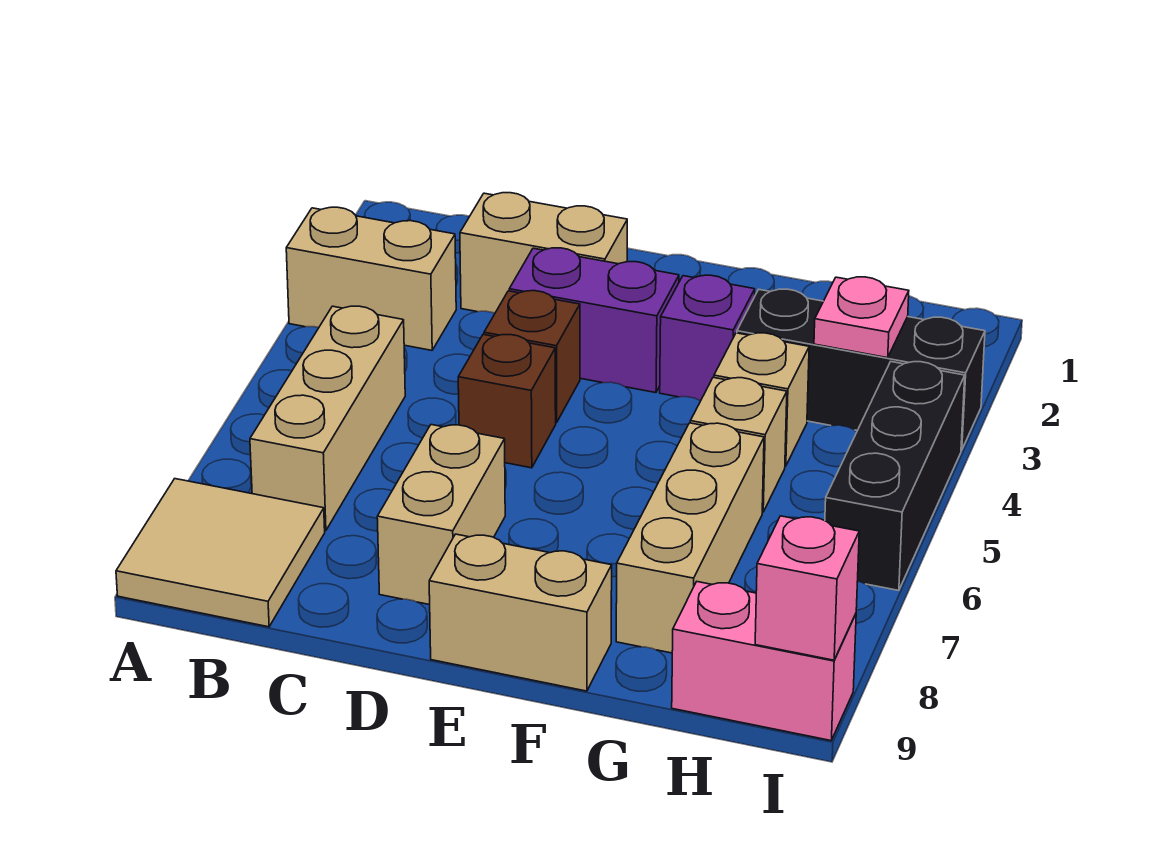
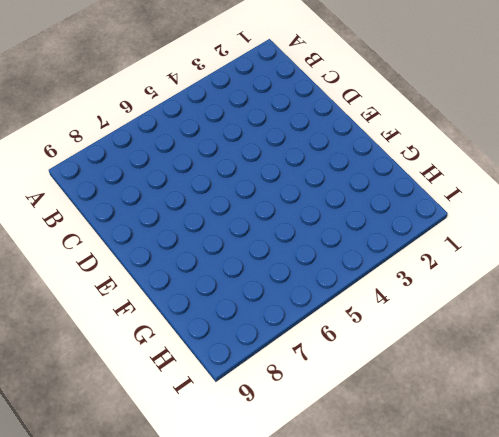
none -> tan 1x2 brick [286,207,456,350]
none -> tan 2x2 tile [116,479,325,627]
none -> tan 1x3 brick [250,306,405,531]

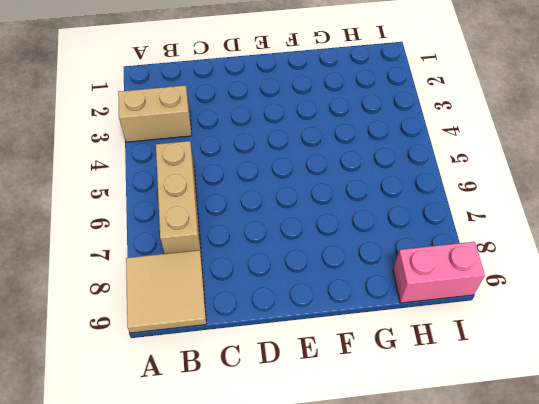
none -> tan 1x2 brick [460,193,627,313]
none -> purple 1x2 brick [509,248,679,393]
none -> brown 1x1 brick [484,291,580,423]

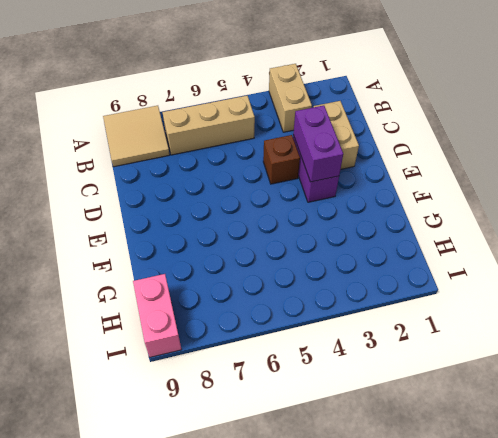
purple 1x2 brick [293,105,343,182] -> none
none -> brown 1x1 brick [458,335,556,468]
none -> tan 1x2 brick [377,425,505,605]
none -> tan 1x2 brick [429,534,612,691]

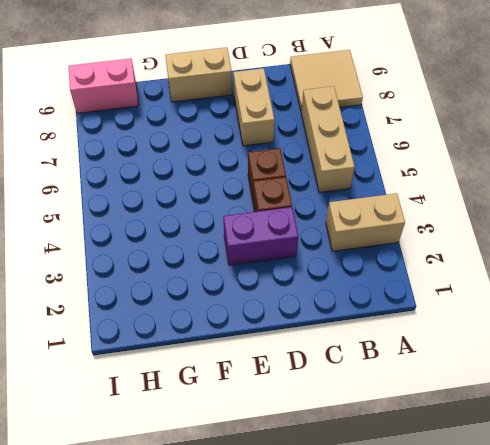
none -> tan 1x2 brick [460,193,627,313]
none -> purple 1x1 brick [660,275,755,401]
none -> black 1x3 brick [737,289,985,450]

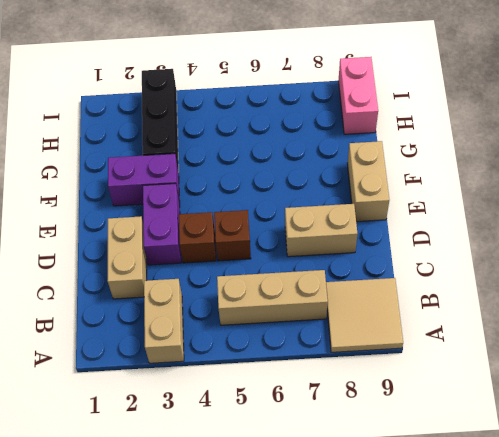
purple 1x2 brick [108,154,179,206] -> purple 1x1 brick [660,275,755,401]
none -> tan 1x1 brick [714,333,809,466]
none -> tan 1x1 brick [690,377,787,512]
none -> tan 1x3 brick [616,423,764,653]

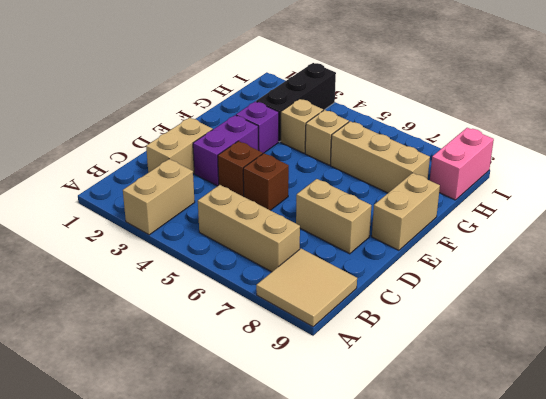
none -> black 1x3 brick [825,362,965,590]
none -> pink 1x1 plate [814,277,909,358]
none -> pink 1x1 brick [755,516,859,660]

